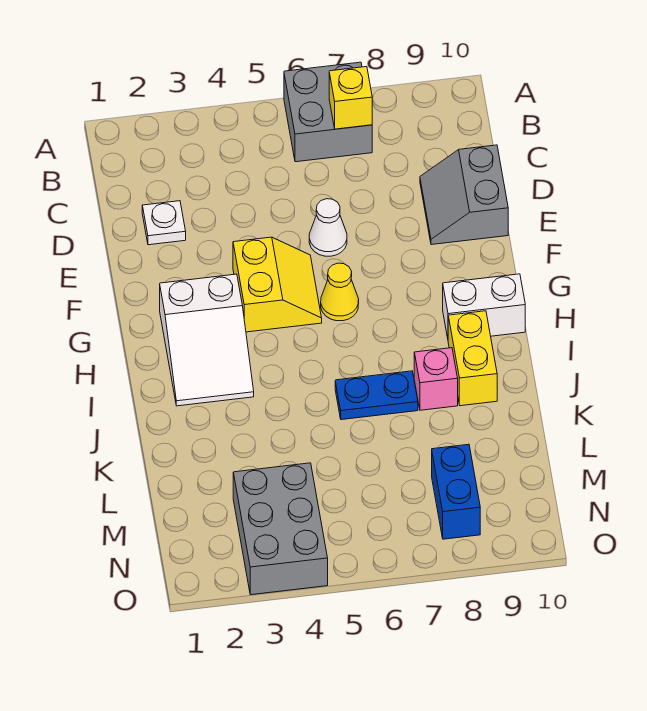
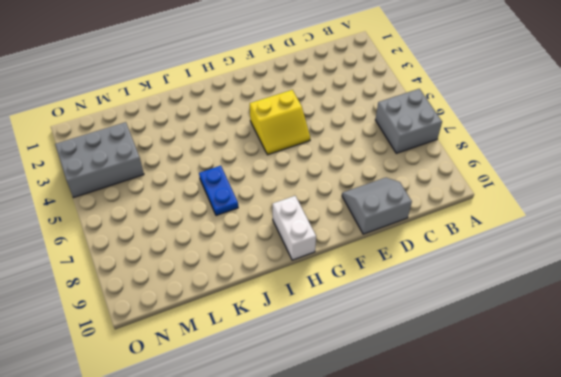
none -> white 1x1 plate [142,201,186,245]
none -> white 1x1 cone [309,199,347,256]
none -> white 2x3 slope [160,274,254,406]

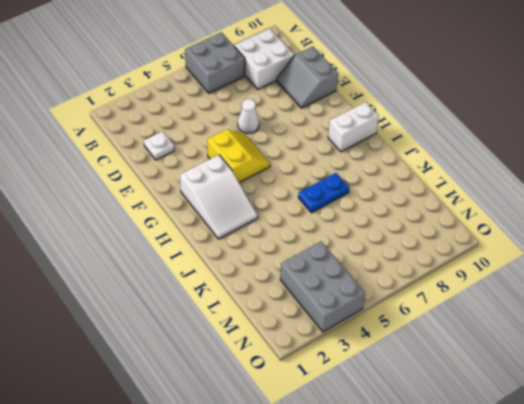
white 2x2 brick [234,28,294,89] -> none
none -> yellow 1x1 cone [321,263,359,321]
none -> yellow 1x2 brick [448,311,497,406]
none -> pink 1x1 brick [414,348,458,410]

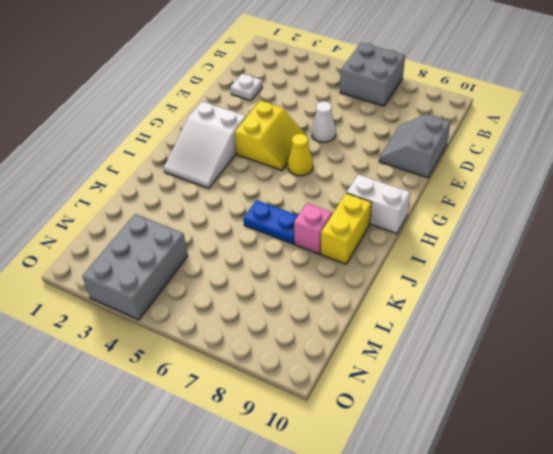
none -> blue 1x2 brick [432,444,480,539]
none -> yellow 1x1 brick [329,67,372,129]

